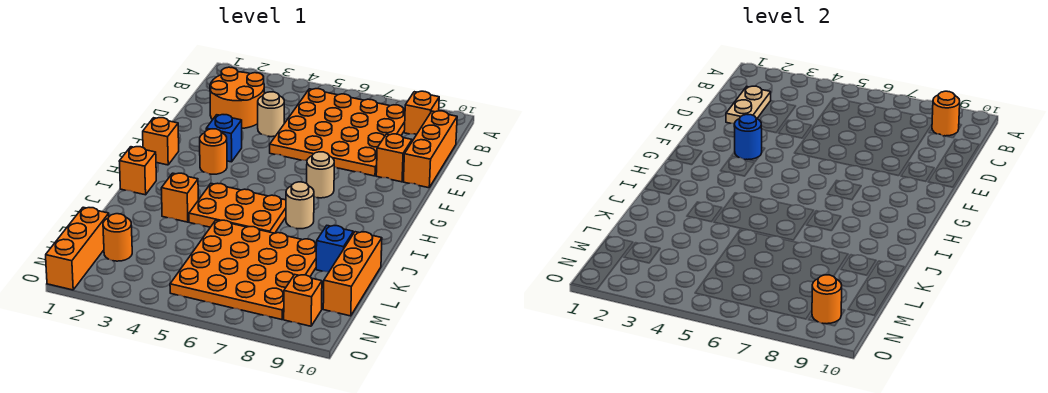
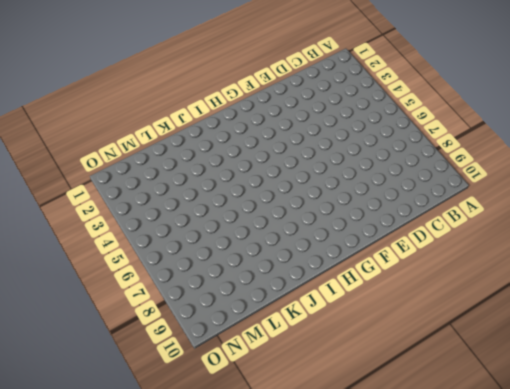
none -> orange 4x4 plate [270,89,405,176]
none -> orange 1x1 brick [404,91,439,135]
none -> orange 2x2 round brick [210,67,264,128]

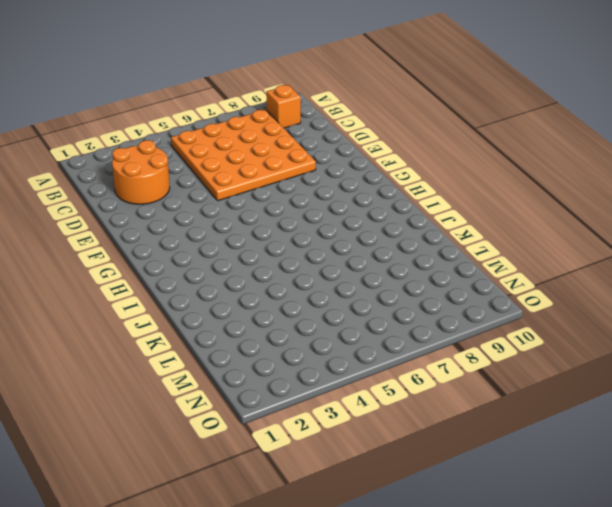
none -> orange 1x3 brick [403,111,457,188]
none -> tan 1x1 round brick [258,92,284,137]
none -> orange 1x1 brick [376,134,412,182]

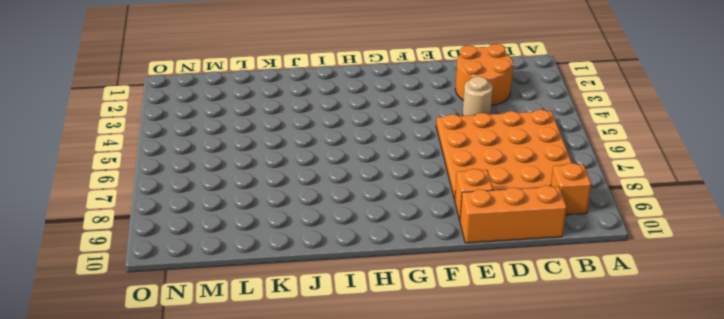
none -> blue 1x1 brick [206,115,242,162]
none -> orange 1x1 brick [143,118,179,165]
none -> orange 1x1 round brick [200,129,227,174]

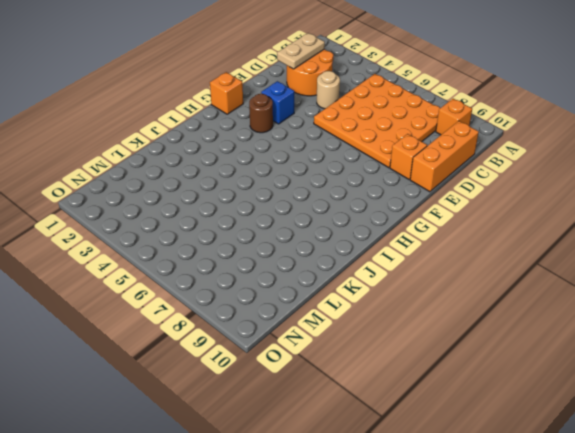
brown 1x1 round brick [249,94,273,133] -> orange 1x1 round brick [200,129,227,174]
none -> tan 1x1 round brick [307,152,334,198]
none -> orange 1x1 brick [119,147,156,195]
none -> orange 2x3 plate [189,183,286,233]

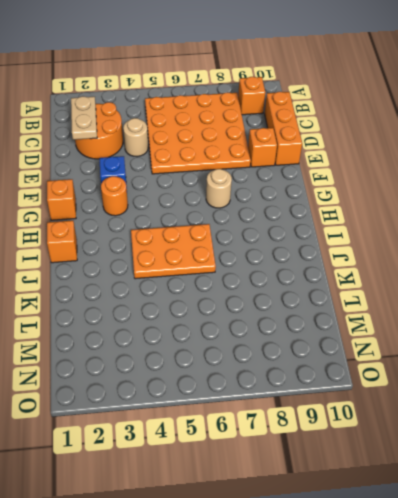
none -> tan 1x1 round brick [286,182,314,229]
none -> orange 1x1 brick [161,173,198,222]
none -> orange 4x4 plate [170,220,317,320]

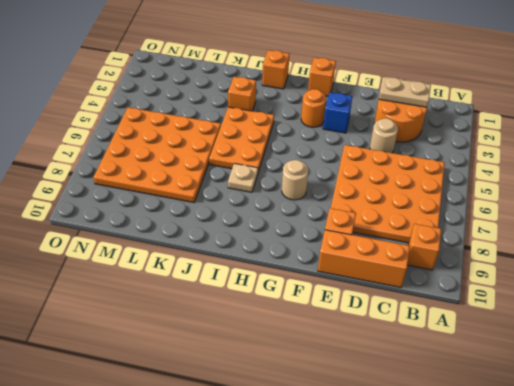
tan 1x1 plate [228,163,258,192] -> tan 1x1 round brick [286,182,314,229]
none -> blue 1x1 brick [316,226,353,272]
none -> orange 1x3 brick [323,232,382,316]
none -> orange 1x3 brick [46,207,109,290]

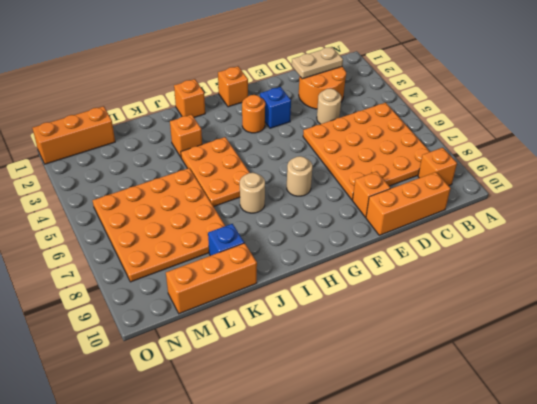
none -> orange 1x1 round brick [103,214,132,261]
none -> orange 1x1 brick [284,275,322,326]
none -> orange 1x1 round brick [932,91,960,136]

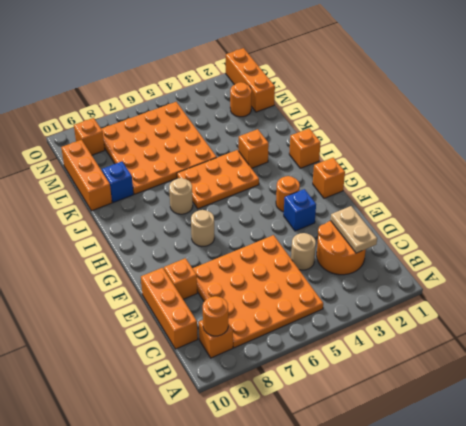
none -> blue 1x1 round brick [734,115,762,160]
none -> orange 1x1 round brick [812,275,842,324]

